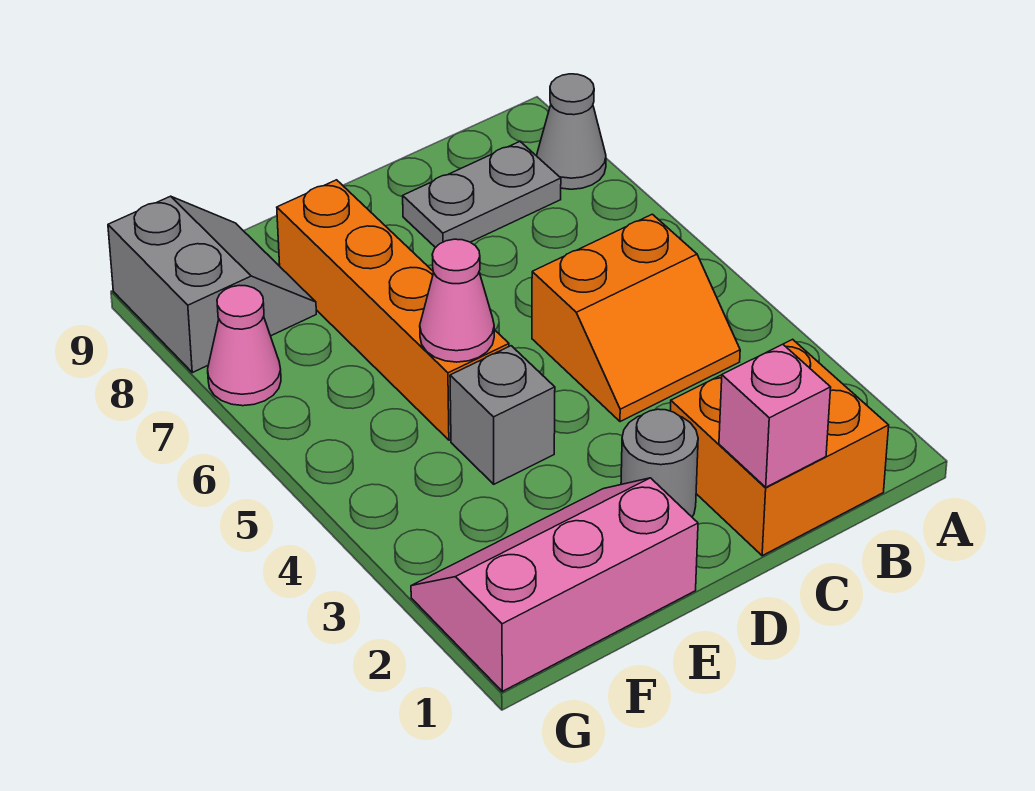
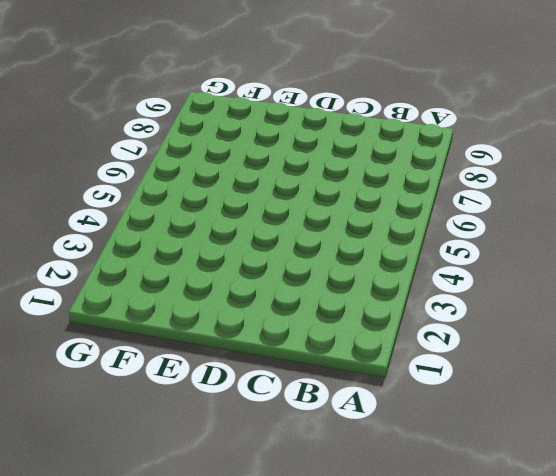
none -> grey 1x1 cone [537,74,606,189]
none -> orange 2x2 brick [670,339,889,556]
none -> orange 2x2 slope [532,214,740,422]

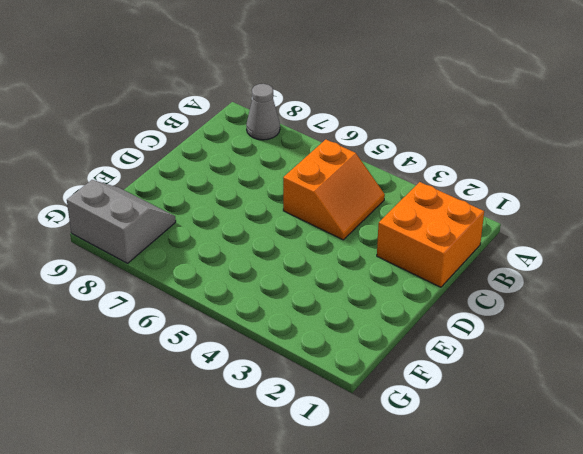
none -> grey 1x2 plate [403,142,561,248]
none -> grey 1x1 round brick [621,409,698,517]
none -> pink 2x3 slope [411,478,698,691]

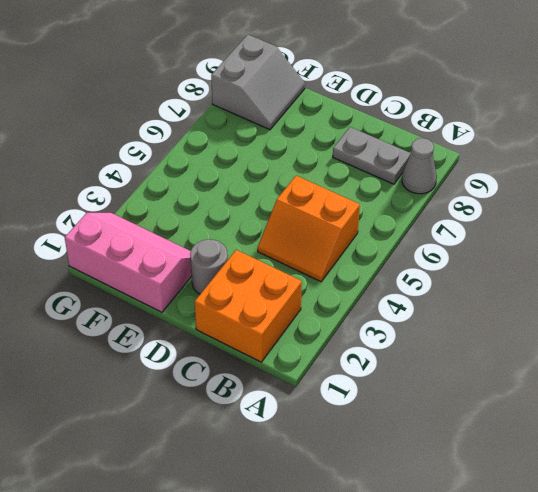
none -> grey 1x1 brick [450,346,555,484]
none -> orange 1x4 brick [277,180,509,440]
none -> pink 1x1 cone [208,285,281,406]

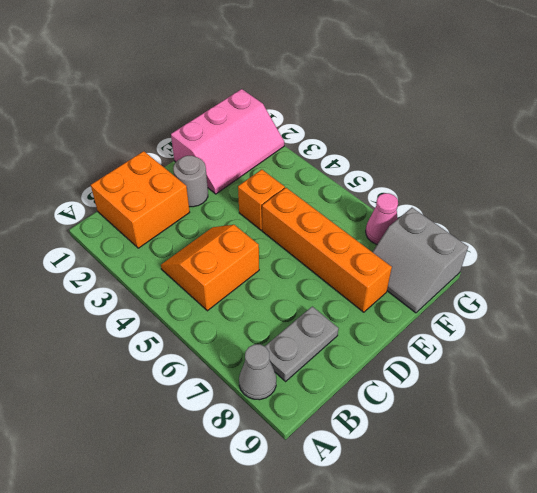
orange 1x1 brick [238,170,285,230] -> grey 1x1 brick [450,346,555,484]
none -> pink 1x1 brick [719,344,831,487]
none -> pink 1x1 cone [420,239,494,362]

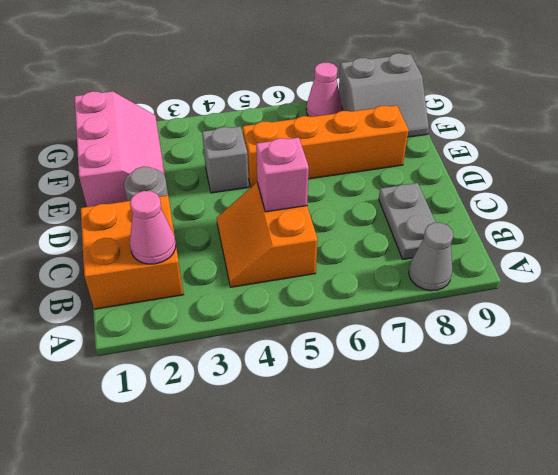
pink 1x1 cone [130,191,176,264] -> pink 1x1 cone moved to [420,239,494,362]
pink 1x1 brick [256,137,309,212] -> pink 1x1 brick moved to [719,344,831,487]

